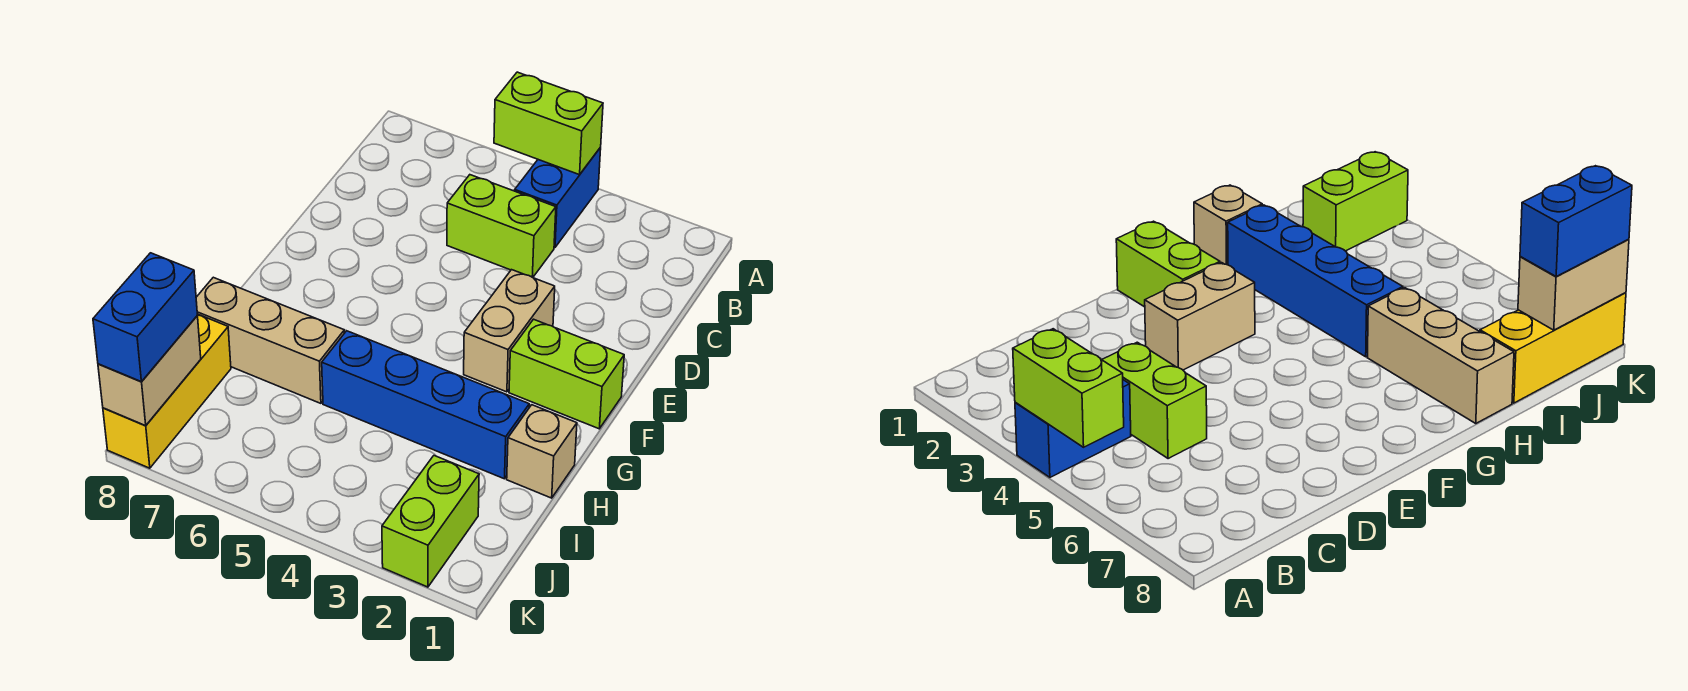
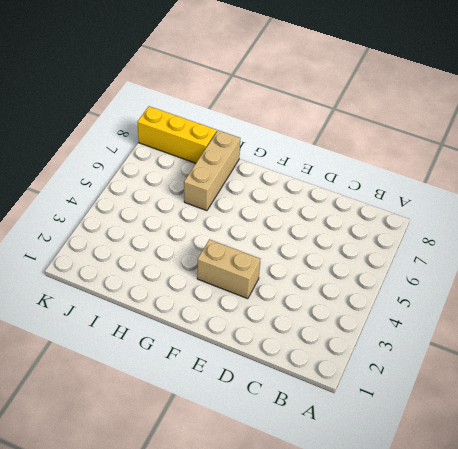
none -> blue 1x2 brick [515,147,601,247]
none -> lime 1x2 brick [447,175,556,278]
none -> lime 1x2 brick [509,319,624,429]

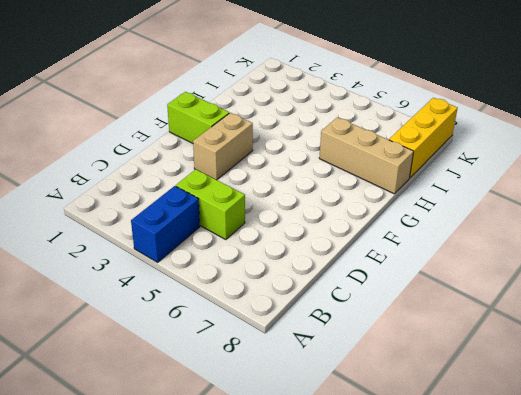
none -> tan 1x1 brick [507,405,577,498]
none -> blue 1x4 brick [322,331,529,479]
none -> lime 1x2 brick [382,456,479,587]

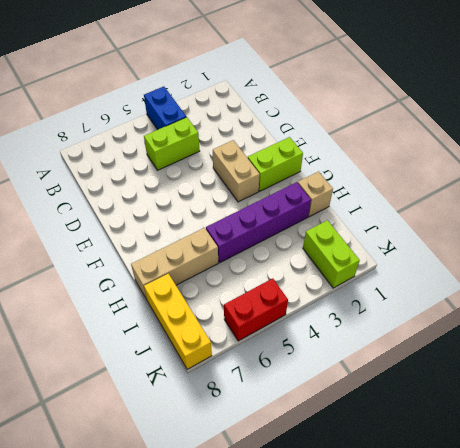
purple 1x4 brick [206,182,311,263] -> blue 1x4 brick [322,331,529,479]
red 1x2 brick [224,278,288,341] -> none
none -> lime 1x2 brick [494,72,603,175]
none -> tan 1x2 brick [98,316,201,426]
none -> blue 1x2 brick [93,253,197,381]

